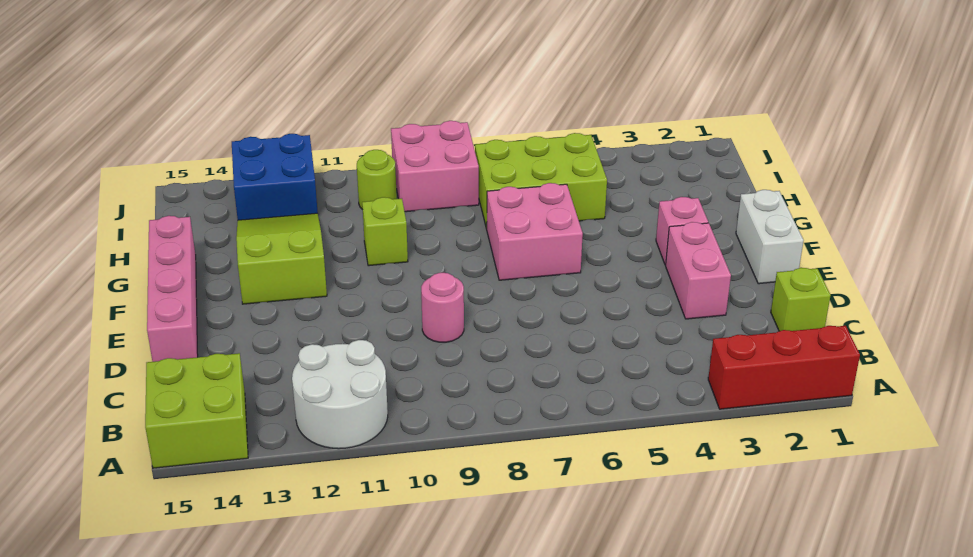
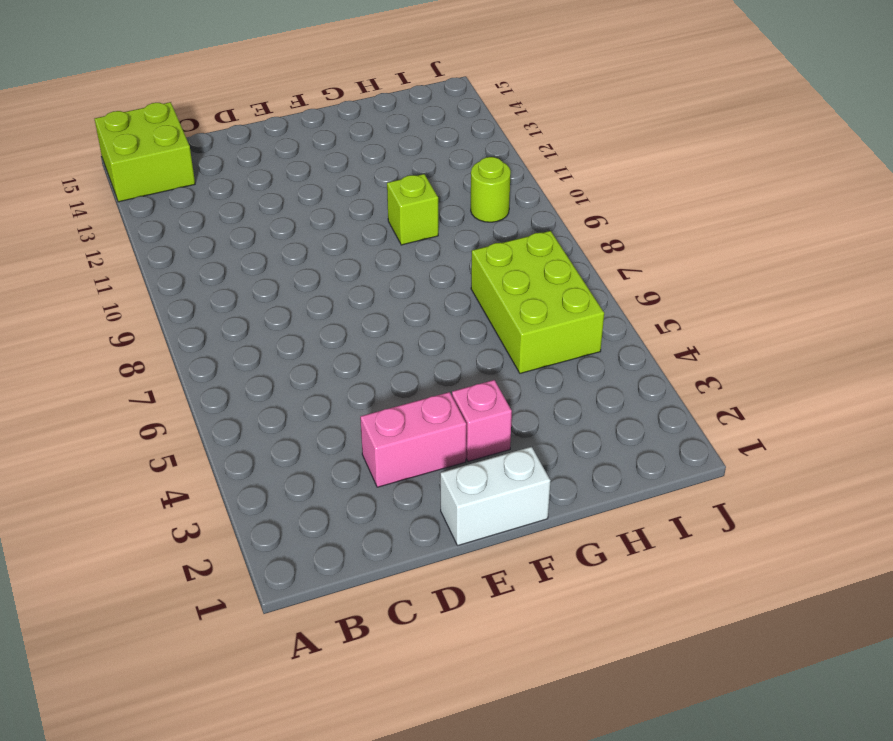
none -> red 1x3 brick [708,326,860,409]
none -> white 2x2 round brick [292,340,388,449]
none -> lime 1x1 brick [771,268,831,331]

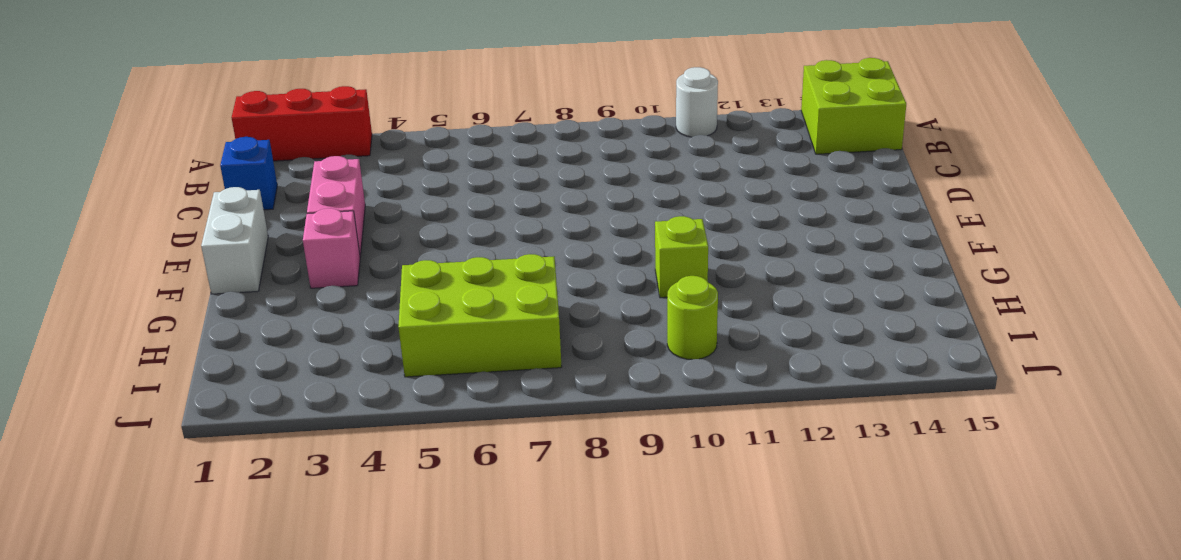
white 1x1 round brick [676,67,718,137] -> white 2x2 round brick [292,340,388,449]
blue 1x1 brick [220,137,277,210] -> lime 1x1 brick [771,268,831,331]
none -> pink 1x1 round brick [421,273,464,342]
none -> pink 1x4 brick [147,216,198,362]
none -> pink 2x2 brick [487,183,583,280]

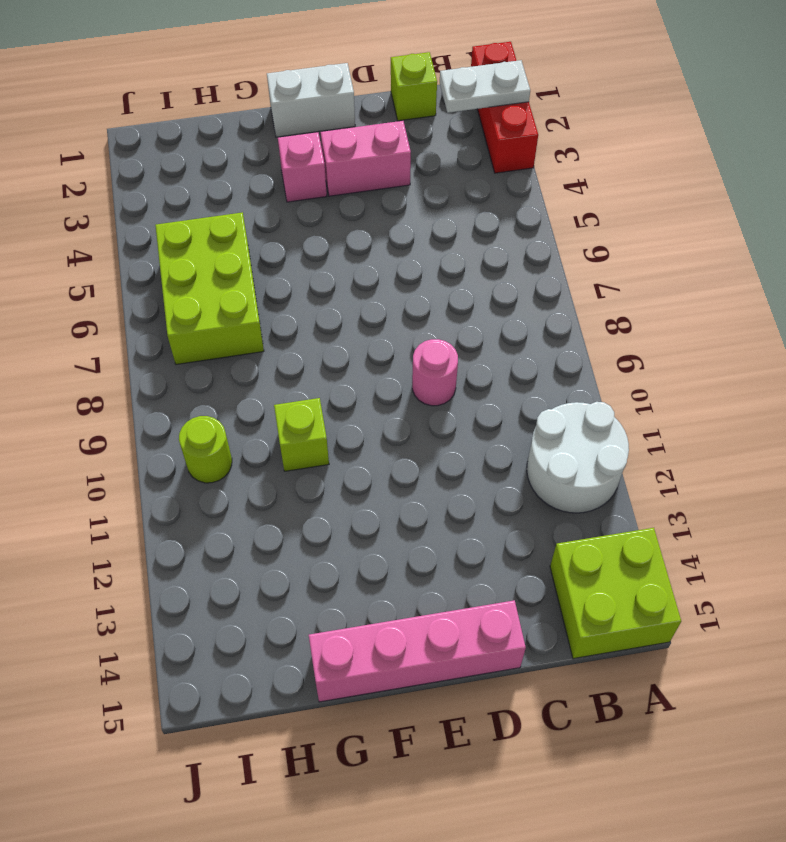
white 1x2 plate [440,60,530,113] -> none
none -> pink 2x2 brick [487,183,583,280]
none -> lime 2x3 slope [236,213,327,304]
none -> pink 2x2 brick [391,121,479,212]

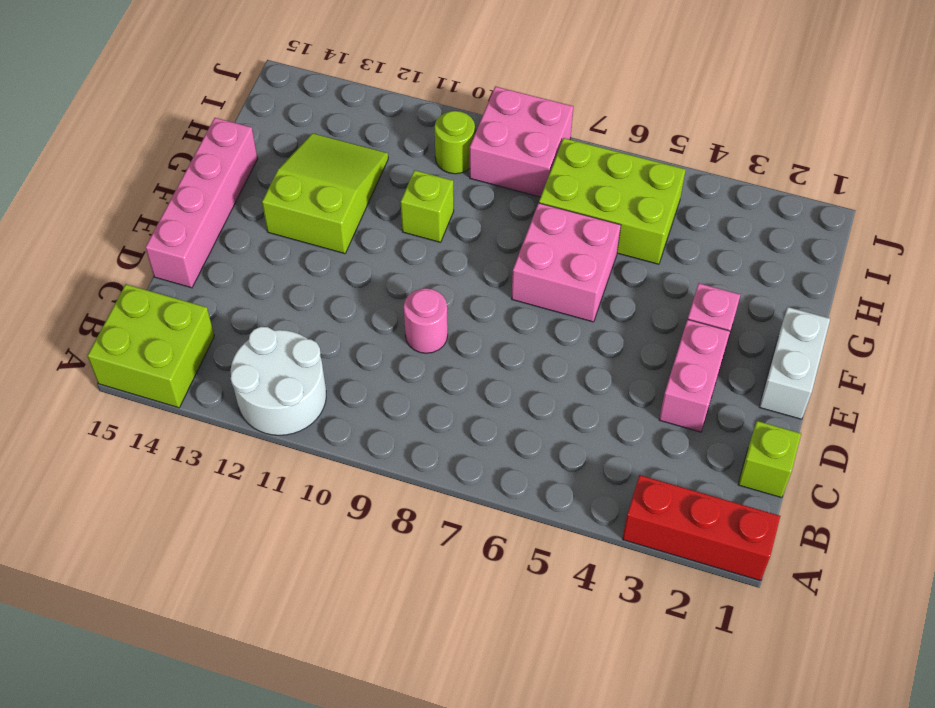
none -> blue 2x2 brick [232,134,318,220]

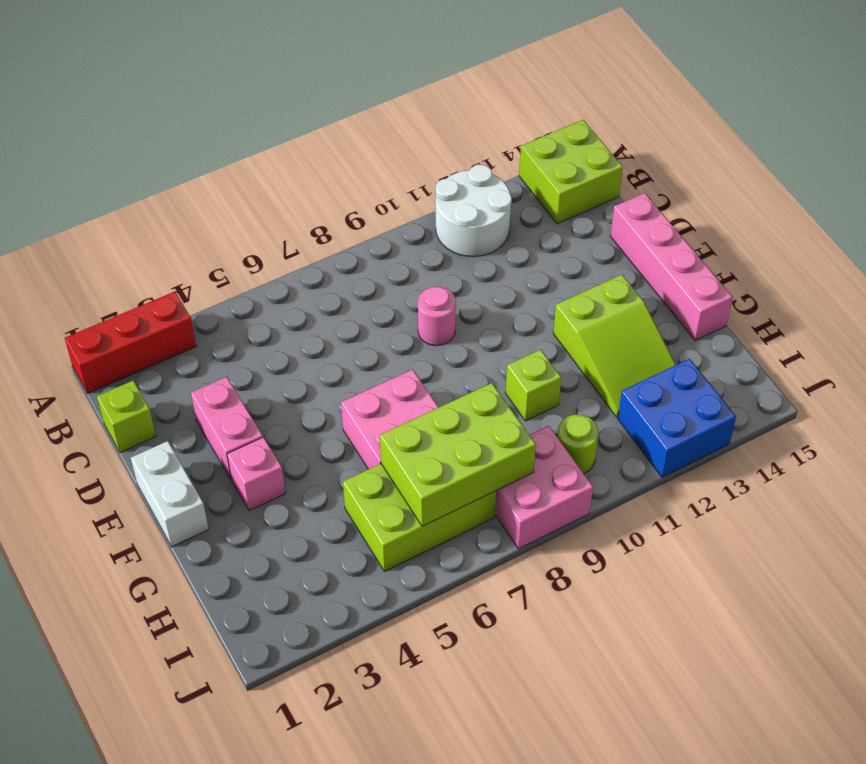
lime 2x3 brick [380,383,536,526] -> none

